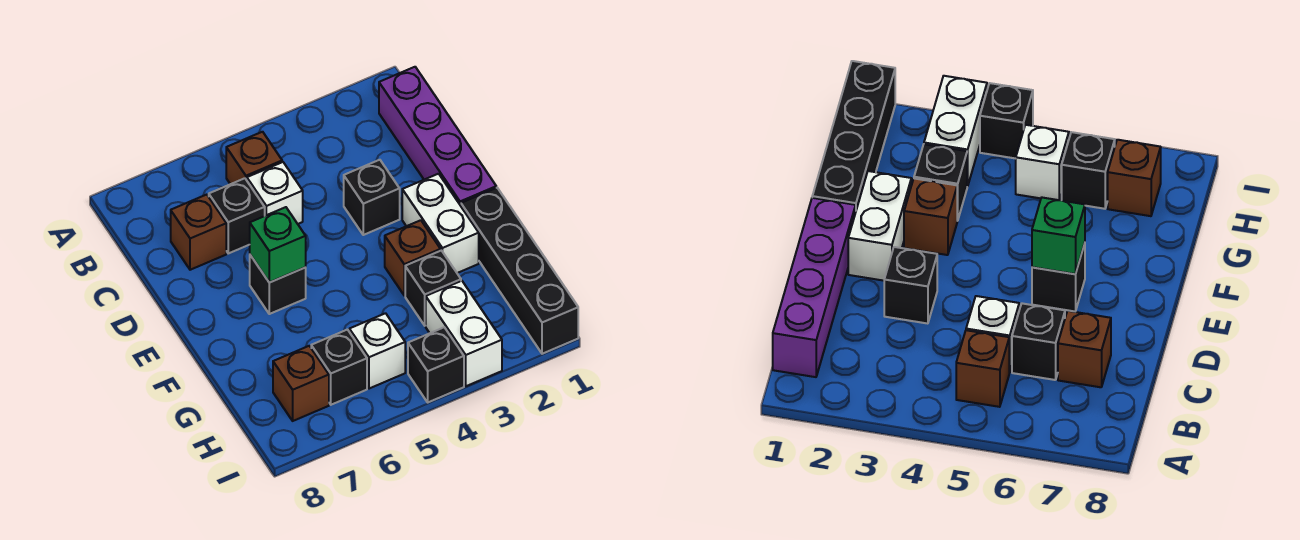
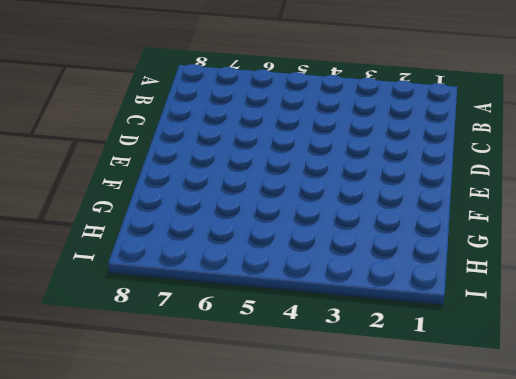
none -> purple 1x4 brick [379,67,496,206]
none -> brown 1x1 brick [226,132,282,184]
none -> white 1x1 brick [247,162,303,224]

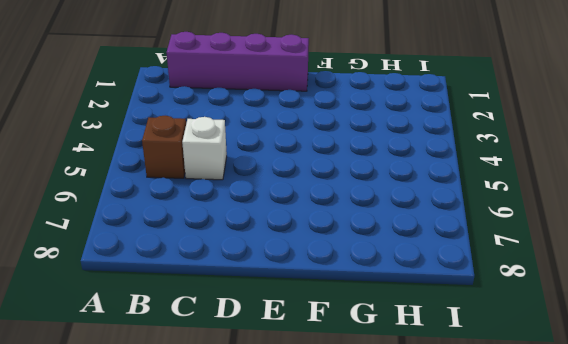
none -> black 1x1 brick [209,178,265,253]
none -> brown 1x1 brick [171,195,226,270]
none -> black 1x1 brick [344,160,400,235]

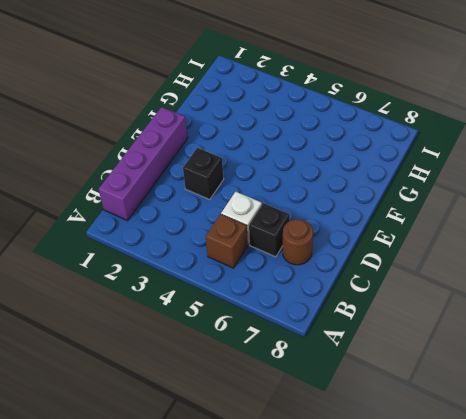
brown 1x1 round brick [283,219,313,265] -> brown 1x1 brick [171,195,226,270]
none -> white 1x2 brick [402,174,479,273]
none -> black 1x1 brick [250,255,306,314]
none -> black 1x4 brick [461,188,578,354]

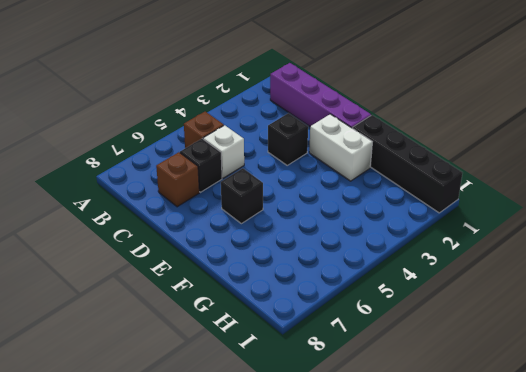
none -> brown 1x1 brick [385,220,441,295]
none -> black 1x1 brick [405,251,461,326]
none -> white 1x2 brick [426,281,502,386]

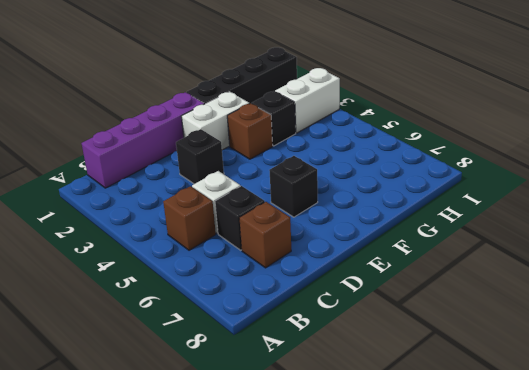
none -> white 1x1 brick [349,313,405,389]
none -> black 1x1 brick [311,330,367,405]
none -> brown 1x1 brick [273,346,329,421]

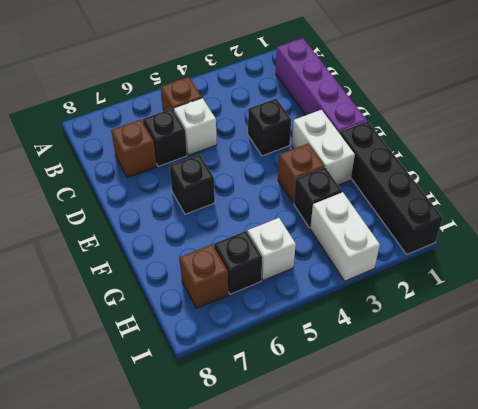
none -> black 1x1 brick [408,327,464,402]
none -> green 1x1 brick [250,207,306,282]

